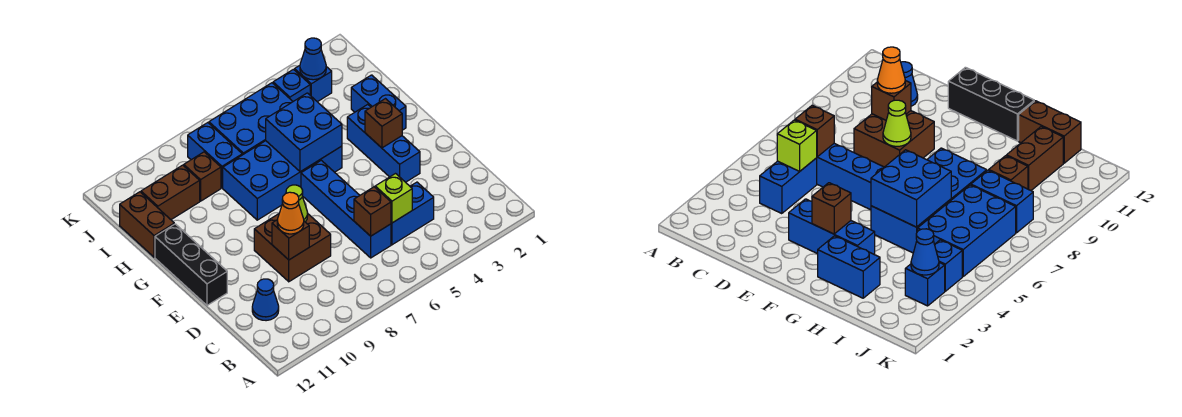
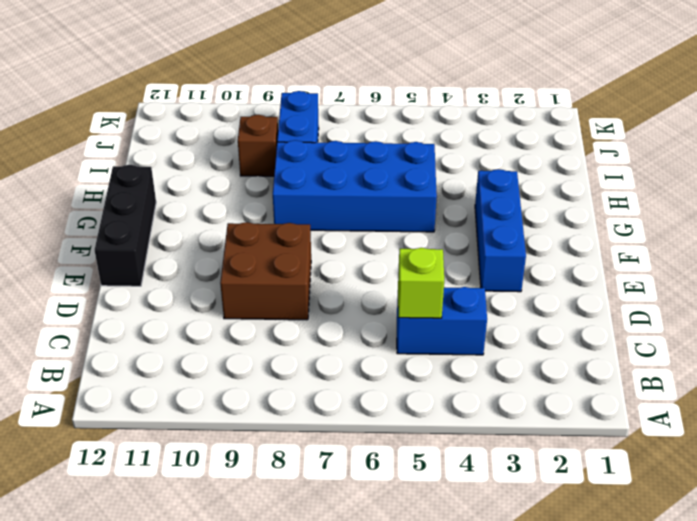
none -> blue 1x4 brick [301,160,391,258]
none -> blue 1x1 cone [252,279,279,321]
none -> blue 1x2 brick [351,75,406,130]

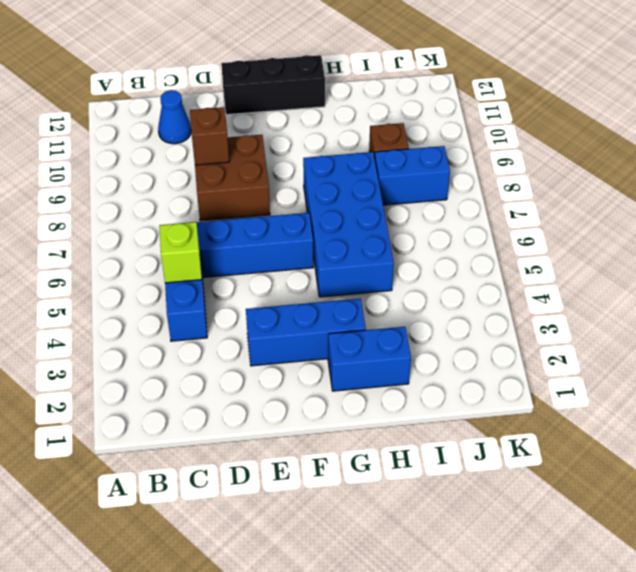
none -> brown 1x2 brick [120,192,174,257]
none -> blue 2x3 brick [209,83,293,155]
none -> brown 1x2 brick [141,165,200,219]

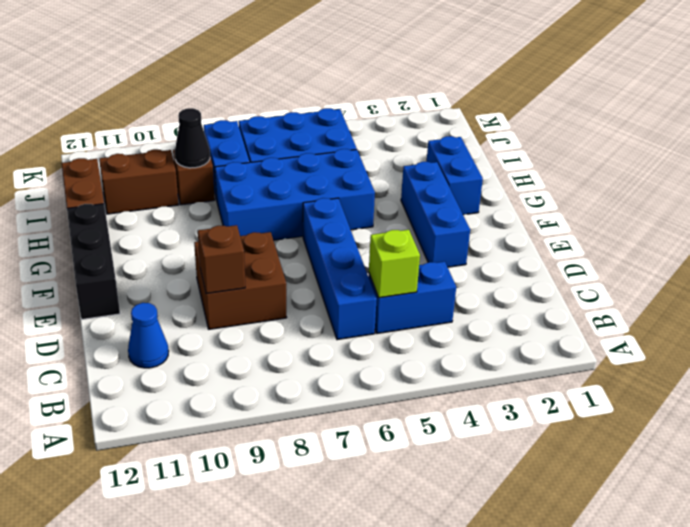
black 1x1 cone [175,108,210,168] -> none
none -> blue 1x1 brick [295,66,332,102]
none -> blue 1x1 brick [273,69,310,101]
none -> brown 1x1 brick [354,187,391,236]

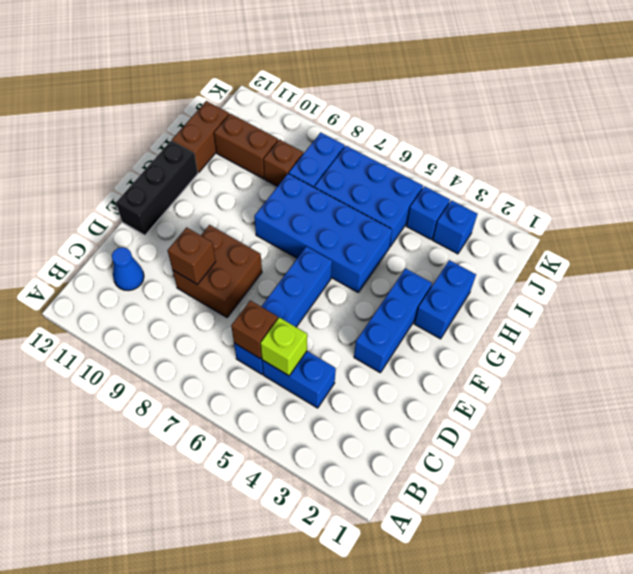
none -> lime 1x1 cone [286,185,308,222]
none -> brown 1x1 brick [365,99,402,148]
none -> blue 2x2 brick [266,93,342,172]

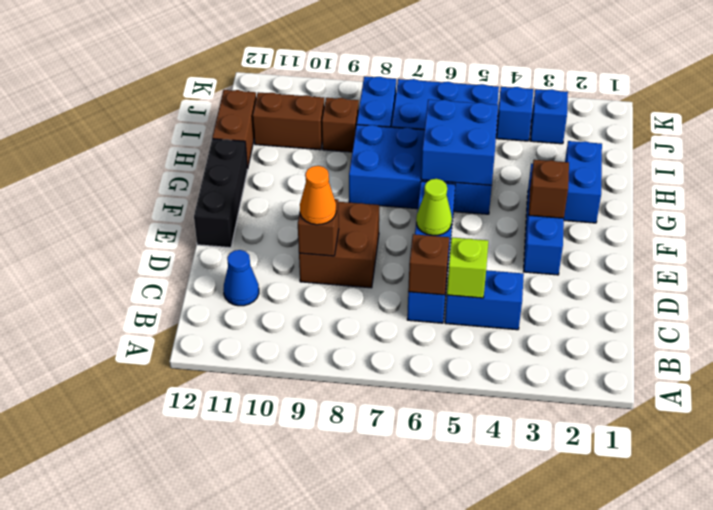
lime 1x1 cone [416,179,452,235] -> lime 1x1 cone moved to [286,185,308,222]
none -> blue 1x1 cone [300,38,326,80]

